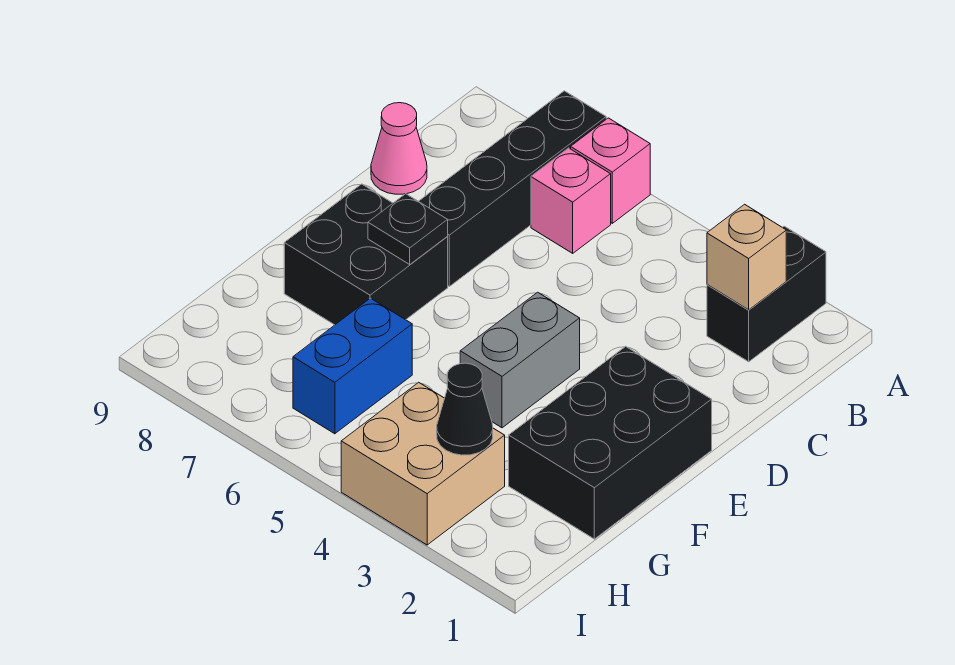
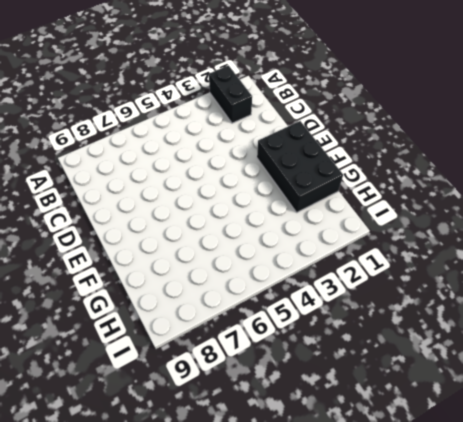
none -> pink 1x1 brick [571,118,650,223]
none -> black 1x4 brick [419,91,606,286]
none -> pink 1x1 brick [531,148,611,253]

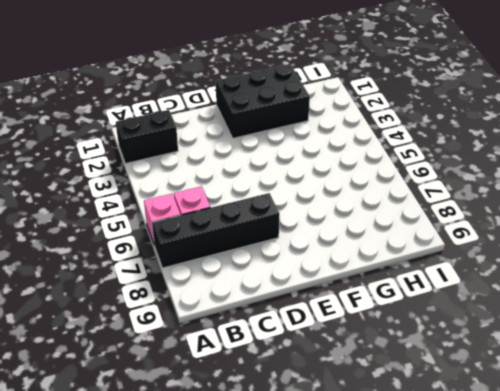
none -> pink 1x1 cone [371,103,427,194]
none -> grey 1x2 brick [460,292,580,428]
none -> black 2x2 brick [284,184,448,325]

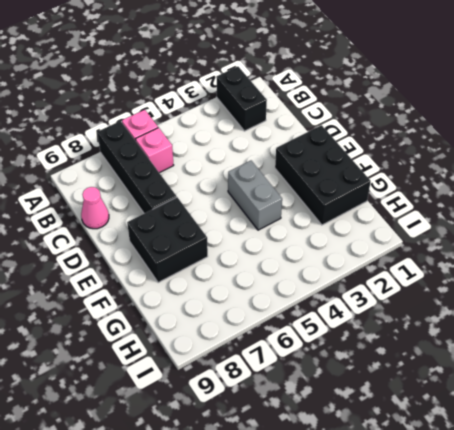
none -> blue 1x2 brick [293,298,412,434]
none -> tan 2x2 brick [341,382,505,545]
none -> tan 1x1 brick [707,204,786,310]

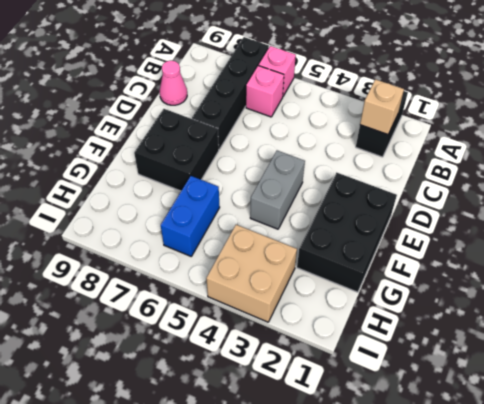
none -> black 1x1 plate [368,194,448,264]
none -> black 1x1 cone [437,363,493,455]

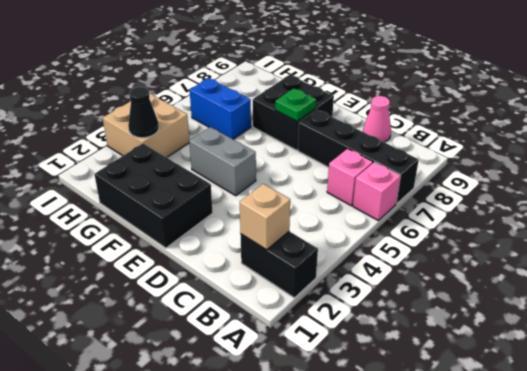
green 1x1 plate [275,88,316,122] -> black 1x1 plate [368,194,448,264]

